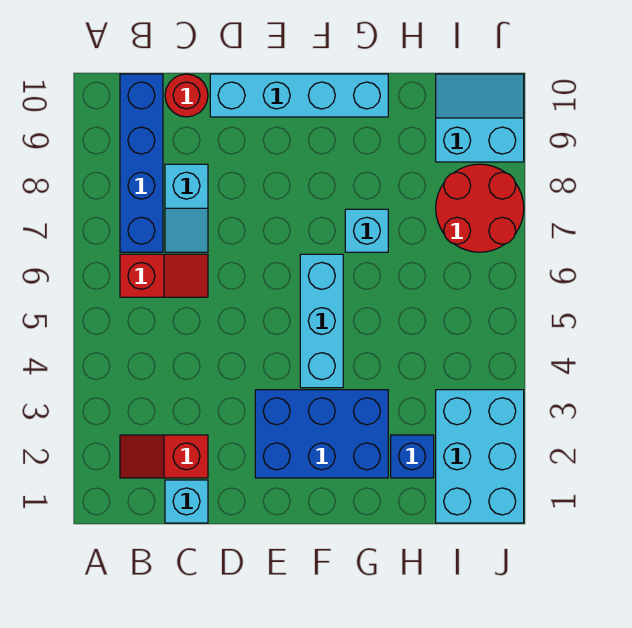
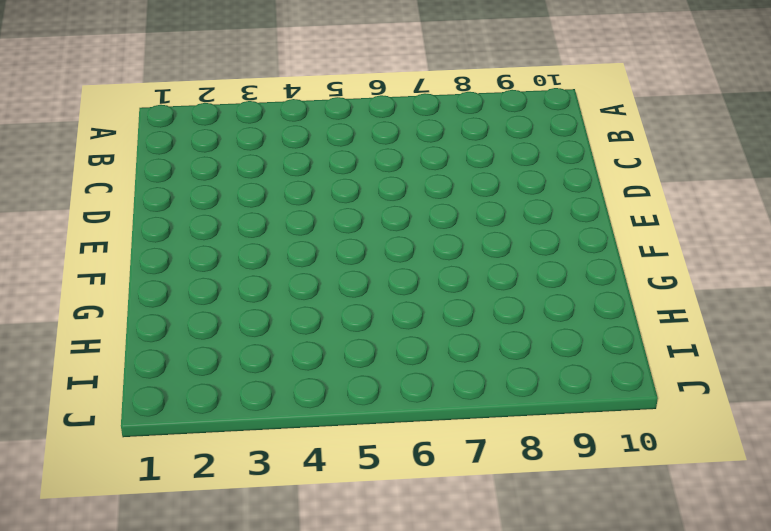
none -> red 1x2 slope [120,435,208,478]
none -> red 1x2 slope [120,254,208,297]
none -> blue 1x4 brick [120,74,163,252]

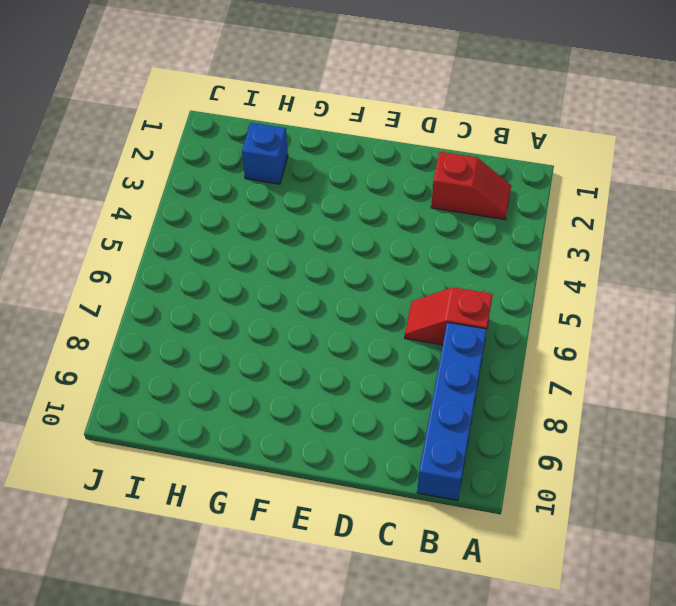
none -> cyan 1x1 brick [165,480,208,523]
none -> cyan 1x2 slope [165,164,208,252]
none -> red 1x1 round brick [165,74,208,117]

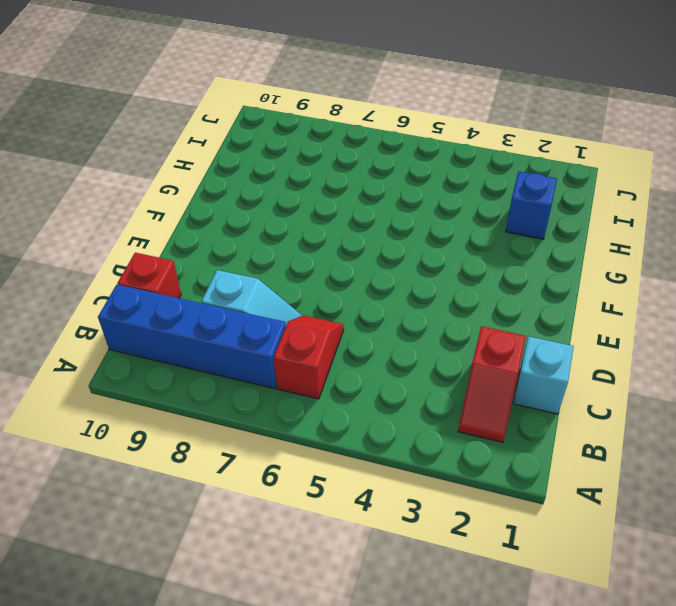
red 1x1 brick [118,253,181,298] -> red 1x1 round brick [165,74,208,117]
none -> cyan 1x4 brick [210,74,388,117]
none -> blue 2x3 brick [255,390,388,478]
none -> cyan 1x3 brick [300,254,343,388]

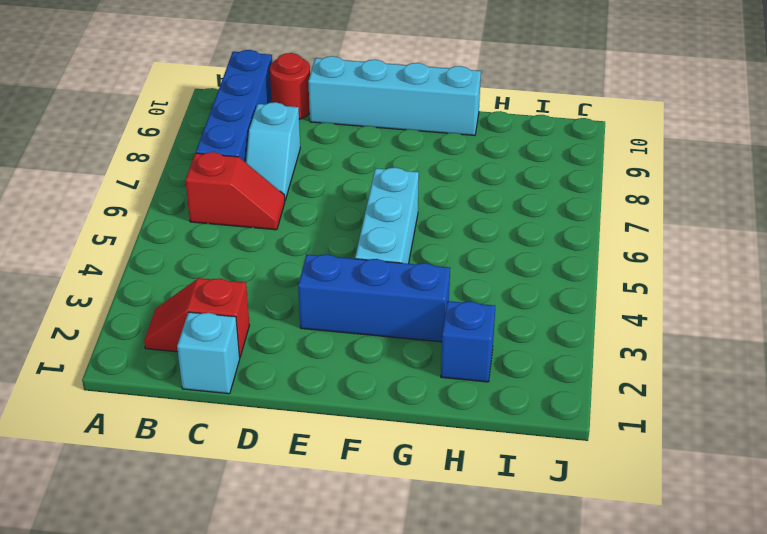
blue 1x3 brick [298,254,450,342] -> blue 2x3 brick [255,390,388,478]
none -> cyan 1x1 brick [345,209,388,252]
none -> cyan 2x3 brick [436,390,524,523]
none -> red 2x2 round brick [436,164,524,252]

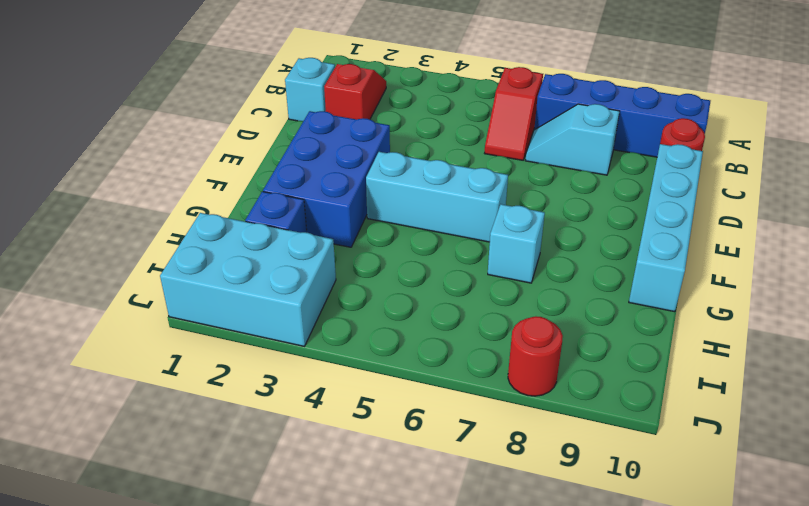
red 1x1 round brick [508,316,563,396] -> red 2x2 round brick [436,164,524,252]
none -> cyan 2x2 slope [436,74,524,162]

